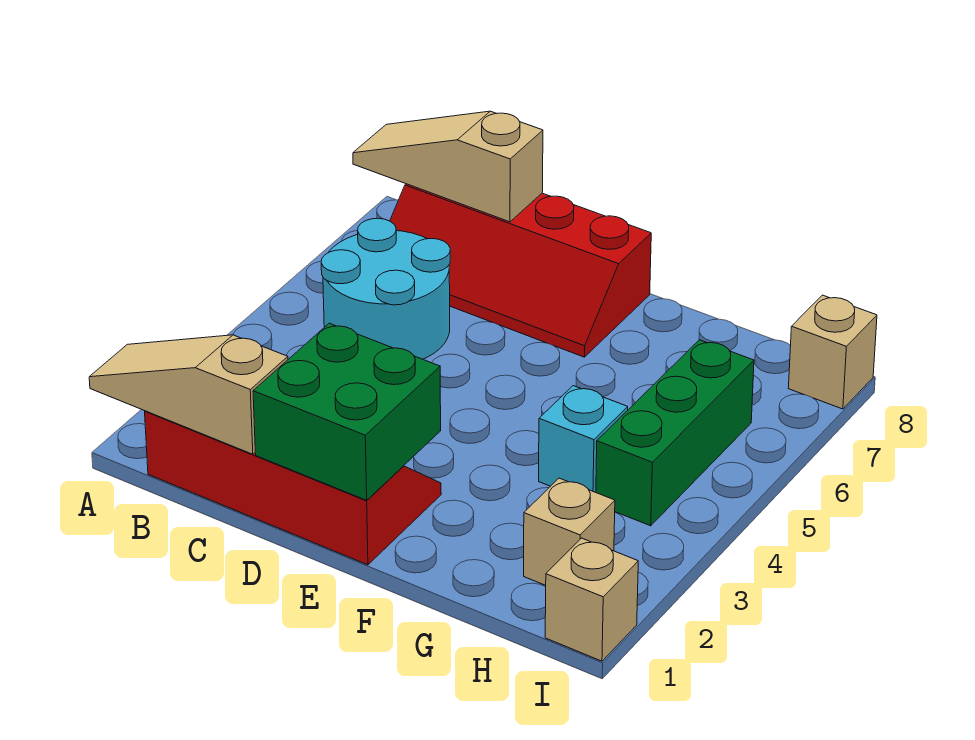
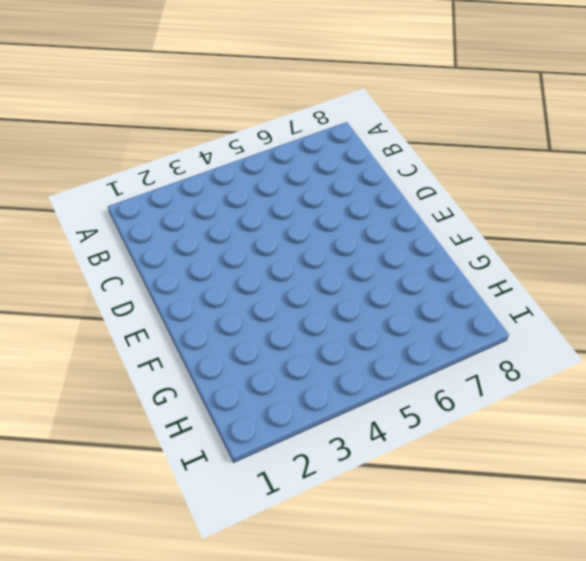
none -> red 2x4 slope [145,411,441,565]
none -> cyan 2x2 round brick [321,218,450,359]

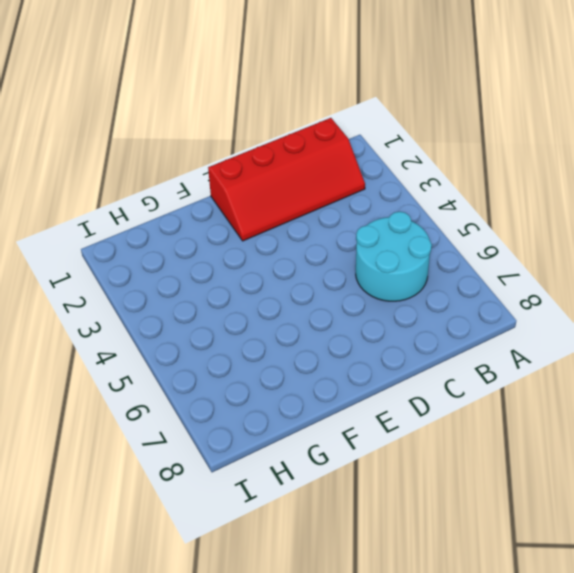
none -> red 2x4 slope [390,184,651,357]
none -> cyan 1x1 brick [539,386,628,492]

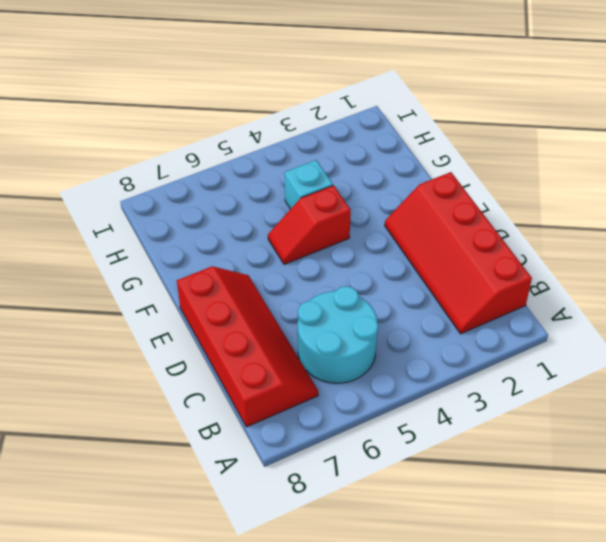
red 1x2 slope [268,185,351,264] -> none
none -> tan 1x1 brick [524,478,615,585]
none -> green 1x3 brick [596,340,754,526]

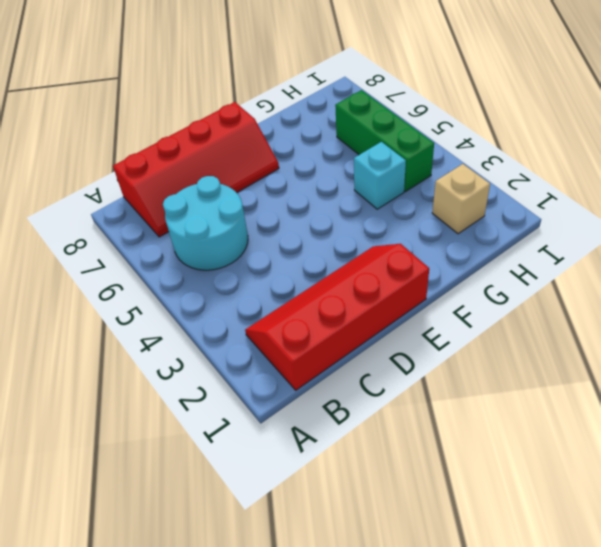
none -> tan 1x1 brick [545,538,638,661]
none -> tan 1x1 brick [788,295,877,409]

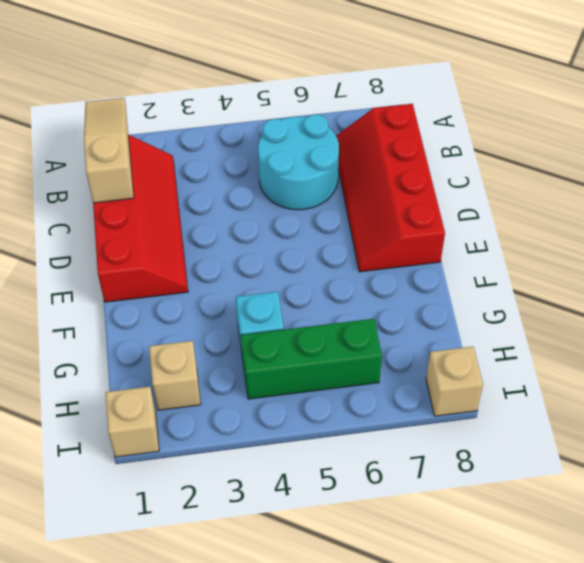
none -> tan 1x3 slope [353,111,543,222]
none -> green 2x2 brick [253,323,441,500]

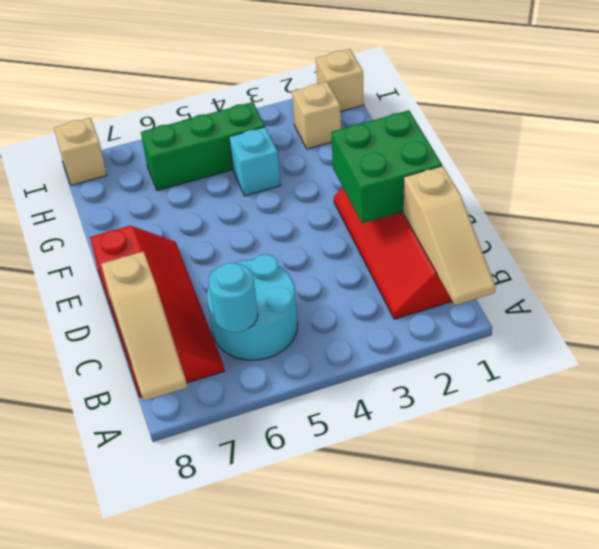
cyan 1x1 round brick [209,263,258,333] -> none

